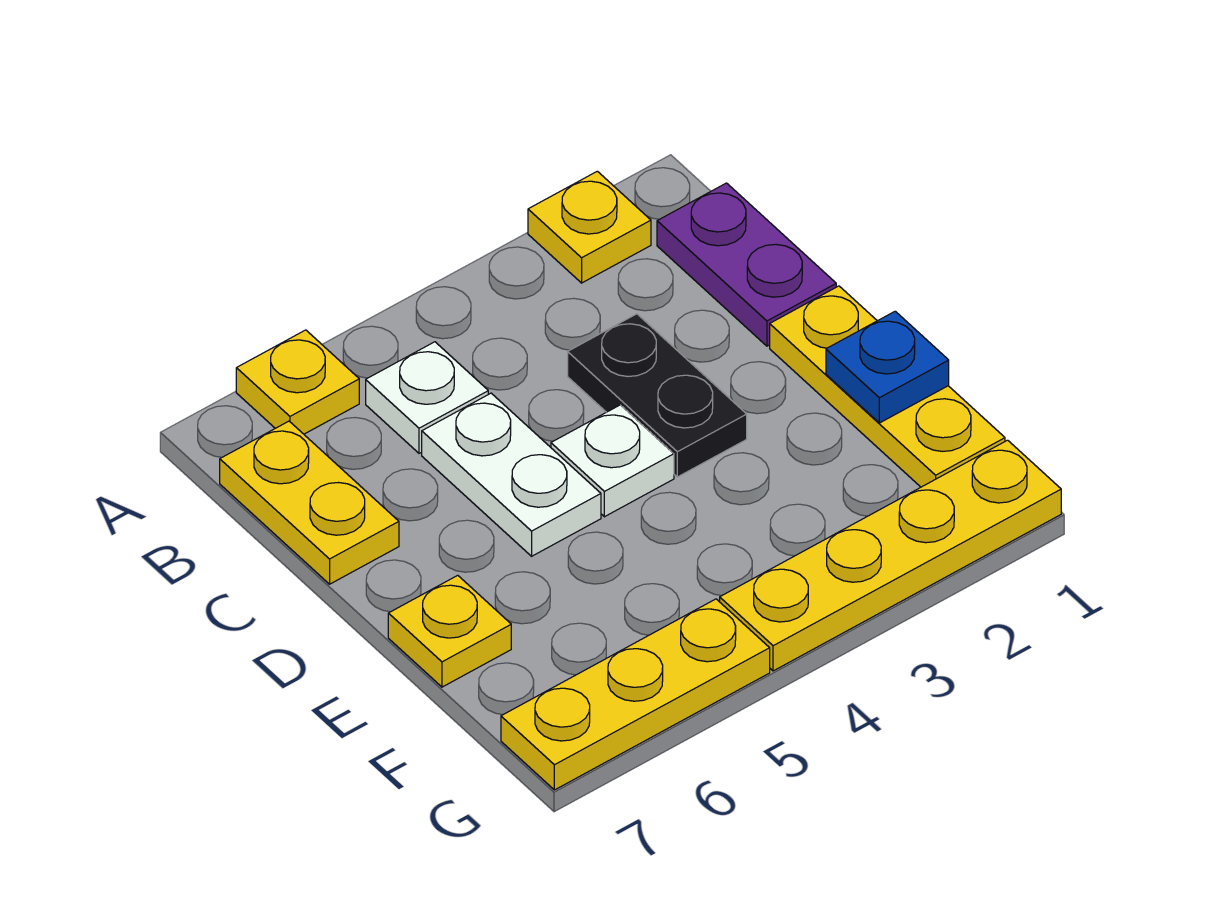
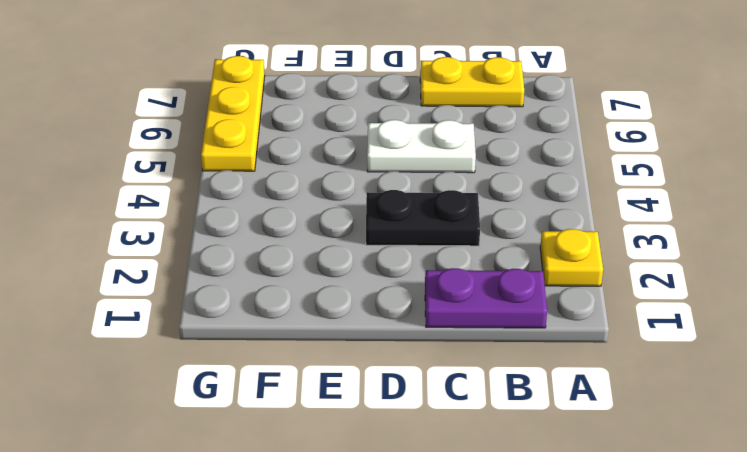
none -> yellow 1x1 plate [236,330,359,434]
none -> white 1x1 plate [366,342,488,453]
none -> yellow 1x3 plate [770,286,1005,487]

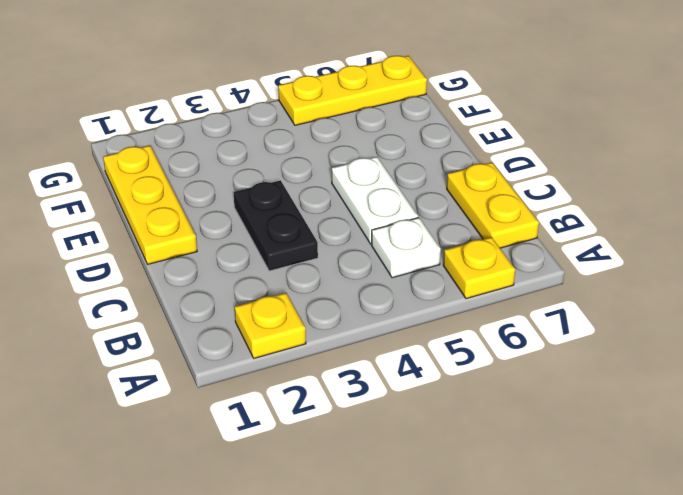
none -> purple 1x2 plate [657,183,836,346]
none -> white 1x1 plate [551,405,674,517]
none -> yellow 1x1 plate [388,575,511,687]

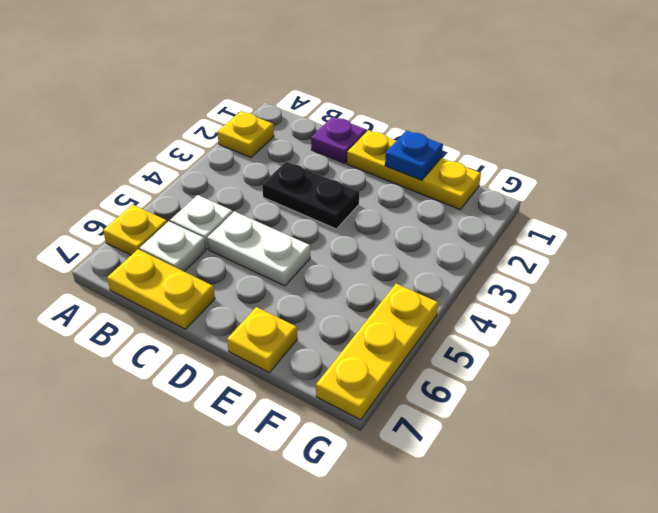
white 1x1 plate [140,221,206,272] -> white 1x1 plate moved to [551,405,674,517]
purple 1x1 plate [311,117,367,163] -> purple 1x2 plate [657,183,836,346]
none -> yellow 1x4 plate [720,440,1061,671]

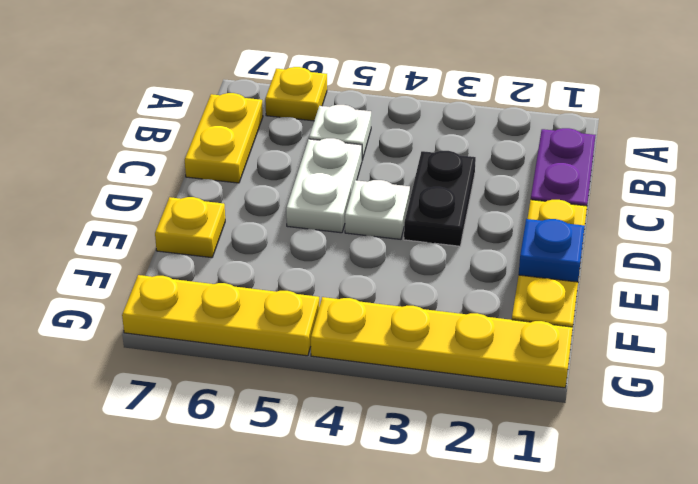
none -> yellow 1x1 plate [528,171,651,283]

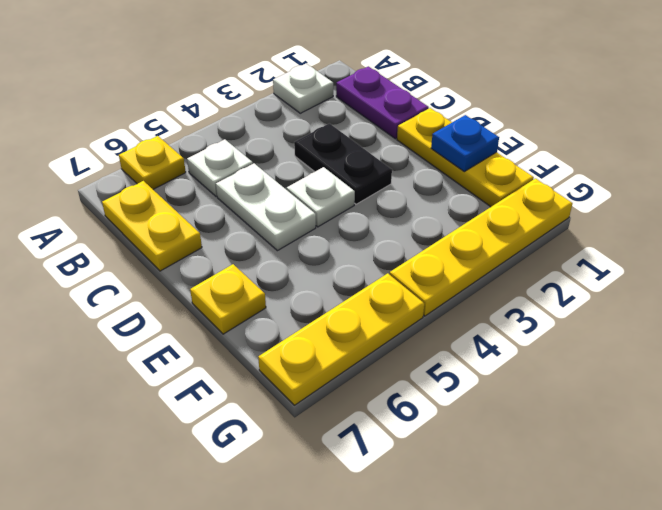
white 1x1 plate [273,64,333,113] -> yellow 1x1 plate [528,171,651,283]

